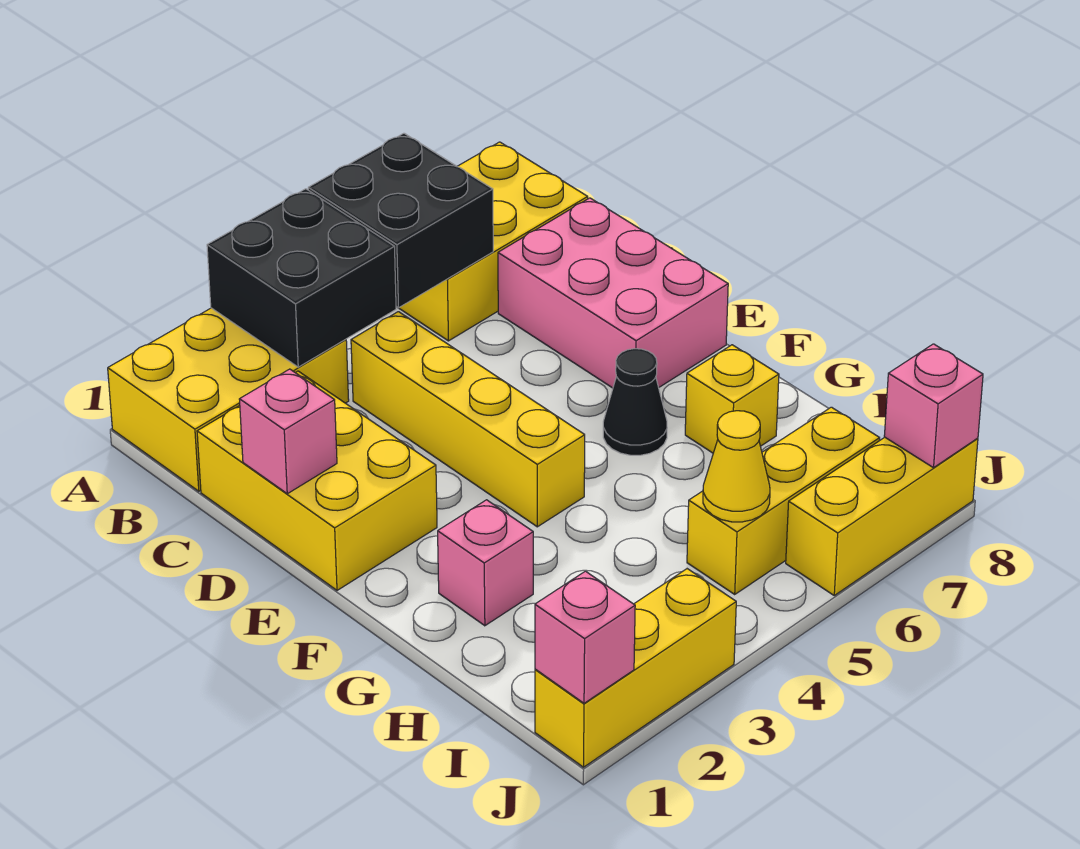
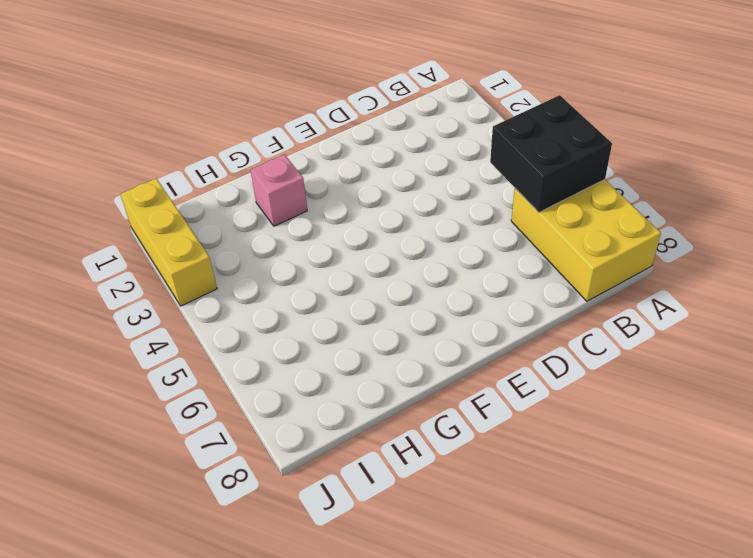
none -> yellow 2x3 brick [108,308,349,491]
none -> yellow 2x3 brick [197,371,437,590]
none -> yellow 1x4 brick [351,312,585,527]

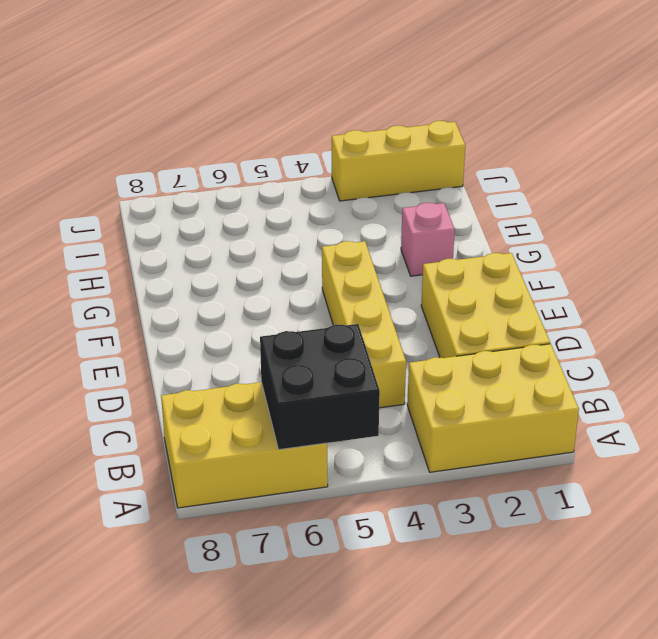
none -> pink 2x3 brick [498,198,728,388]
none -> black 1x1 cone [603,349,667,455]
none -> yellow 1x1 brick [685,345,779,453]

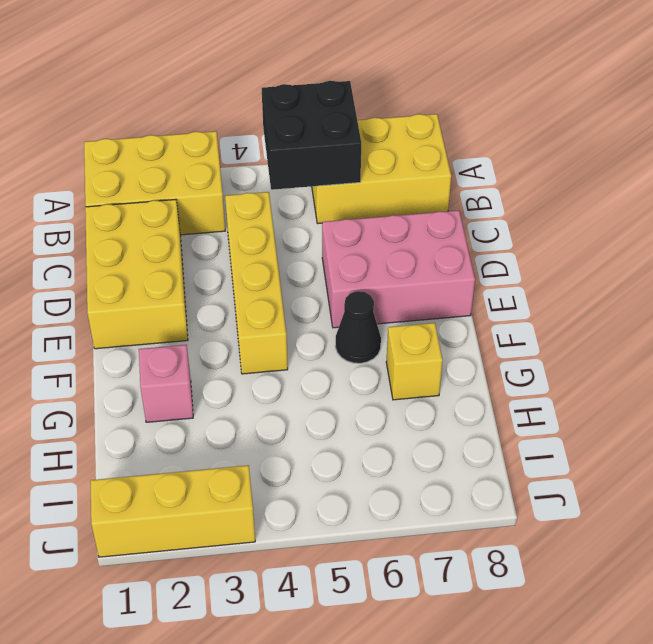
pink 2x3 brick [322,210,475,328] -> pink 2x3 brick turned to [498,198,728,388]
none -> yellow 1x3 brick [687,407,880,594]
none -> yellow 1x3 brick [786,438,978,595]
none -> black 2x2 brick [207,189,396,367]

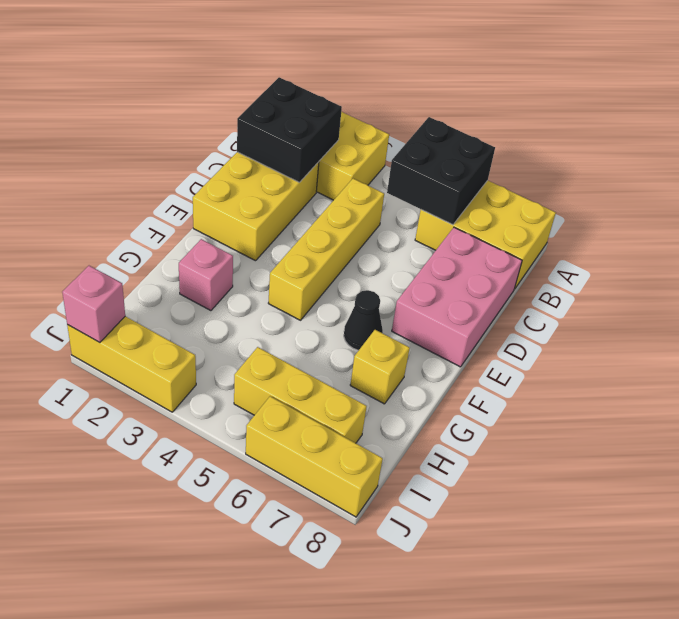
black 2x2 brick [237,77,342,182] -> black 2x2 brick moved to [207,189,396,367]
none -> pink 1x1 brick [239,369,337,494]
none -> yellow 1x1 cone [703,411,770,522]
none -> pink 1x1 brick [884,344,983,468]

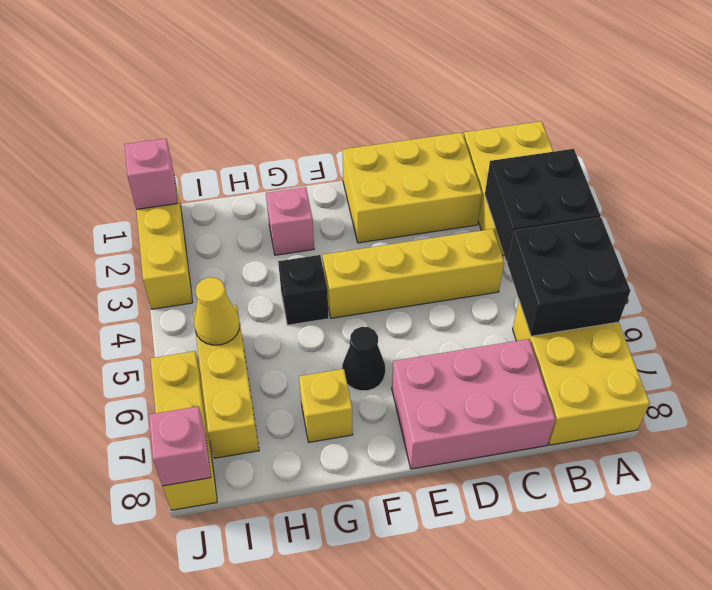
black 1x1 brick [278,255,329,325] -> none
none -> pink 1x1 brick [239,369,337,494]

